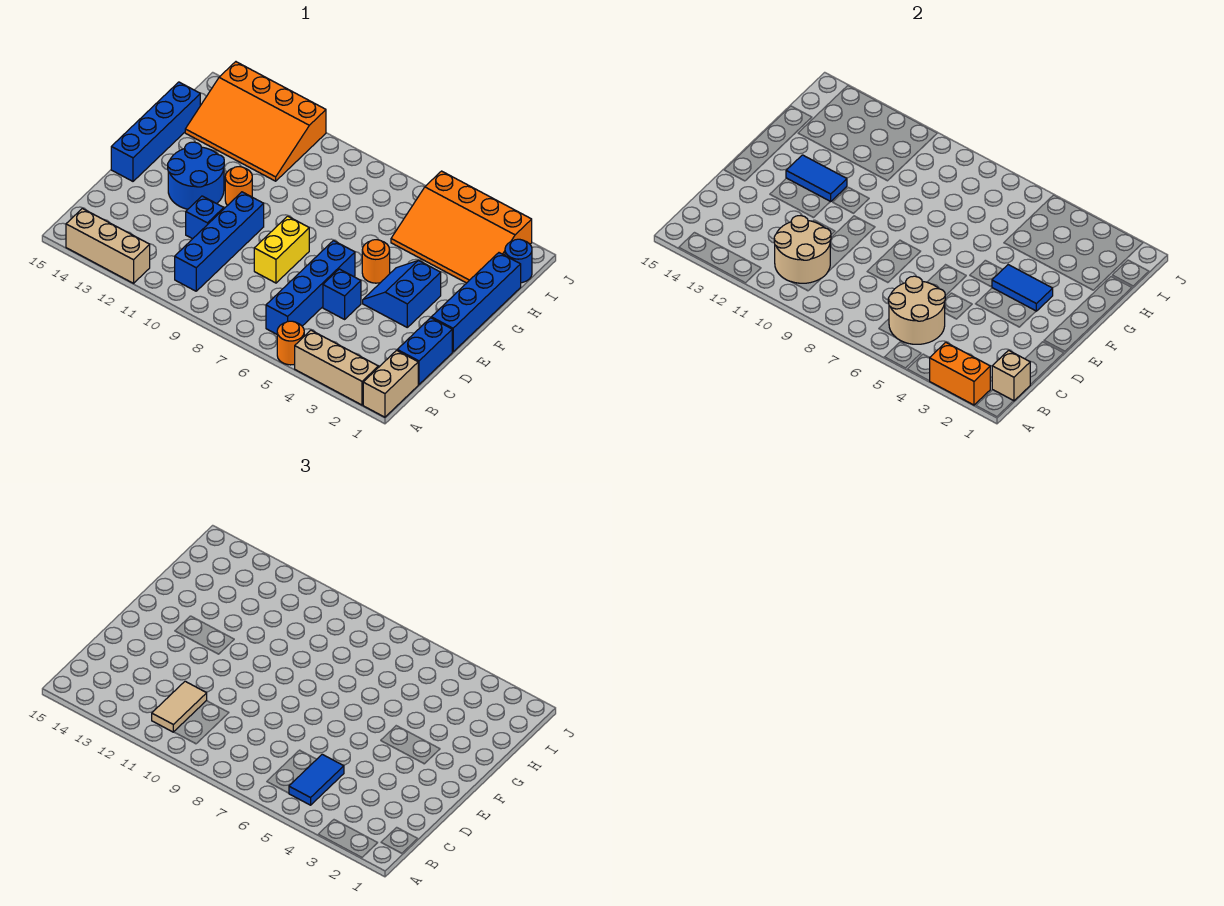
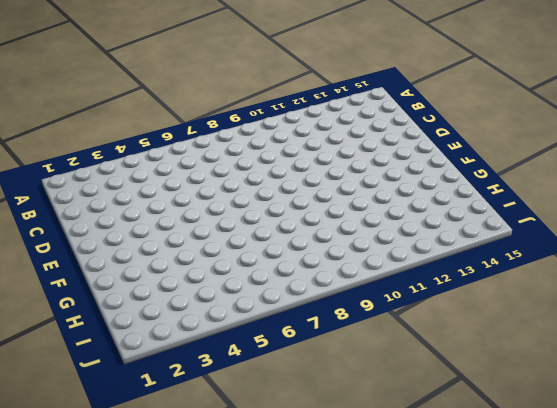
none -> tan 1x2 brick [363,350,418,417]
none -> tan 1x3 brick [295,330,378,405]
none -> orange 1x1 round brick [277,321,304,365]

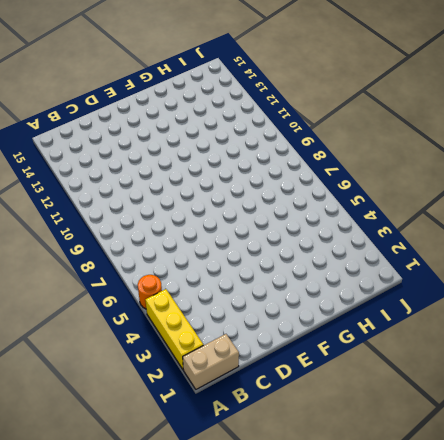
yellow 1x3 brick [145,289,203,369] -> tan 1x3 brick [295,330,378,405]
none -> tan 1x3 brick [66,208,150,283]
none -> blue 1x4 brick [266,241,355,334]
none -> blue 1x4 brick [175,192,264,291]

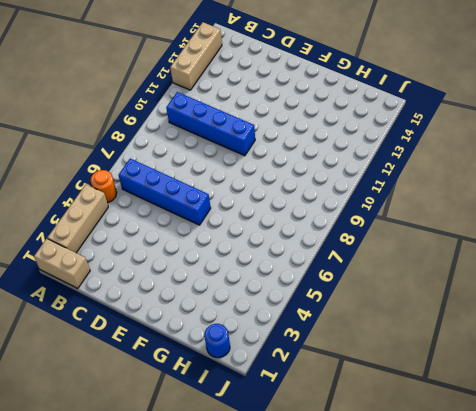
none -> blue 1x2 brick [397,318,452,384]
none -> blue 1x1 brick [323,269,361,319]
none -> yellow 1x2 brick [254,216,309,283]

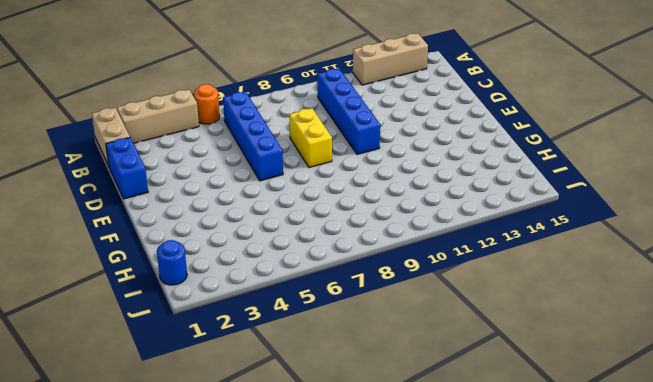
none -> blue 1x1 brick [323,269,361,319]
none -> blue 1x1 brick [186,196,224,239]
none -> blue 1x4 brick [431,253,521,352]

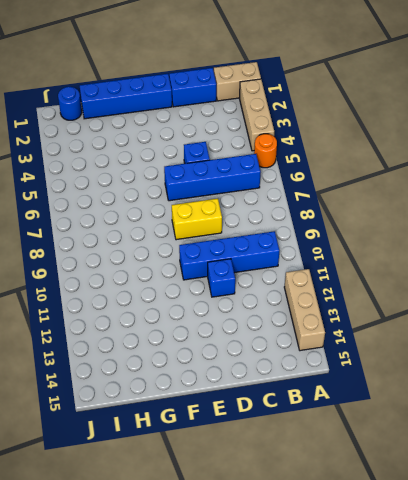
none -> blue 2x2 slope [363,260,441,327]
none -> blue 2x2 round brick [168,142,224,209]
none -> blue 1x4 brick [111,82,200,181]

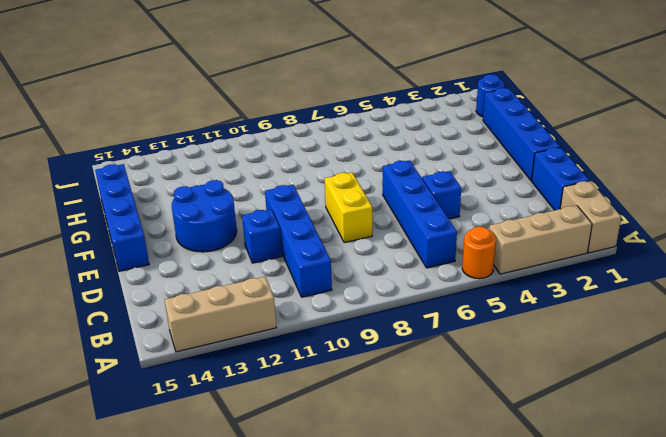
none -> blue 2x2 slope [363,260,441,327]
none -> orange 1x1 round brick [362,240,390,283]
none -> orange 1x1 round brick [225,167,252,206]

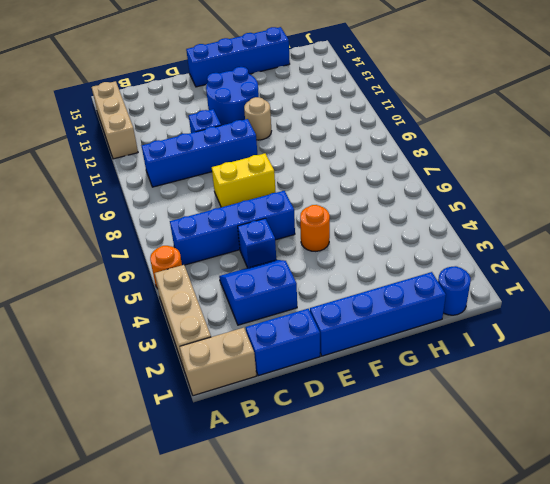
blue 2x2 slope [219,260,297,325] -> blue 2x2 slope moved to [363,260,441,327]
tan 1x1 round brick [244,97,271,140] -> orange 1x1 round brick [225,167,252,206]
none -> orange 3x4 slope [391,171,532,283]
none -> orange 3x4 slope [185,62,326,181]
none -> orange 1x2 brick [930,342,990,405]

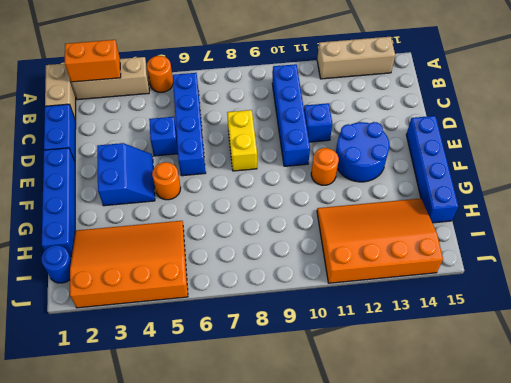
none -> tan 1x1 brick [992,350,1030,401]
none -> tan 2x2 round brick [888,276,945,344]
none -> tan 2x2 round brick [774,216,831,283]

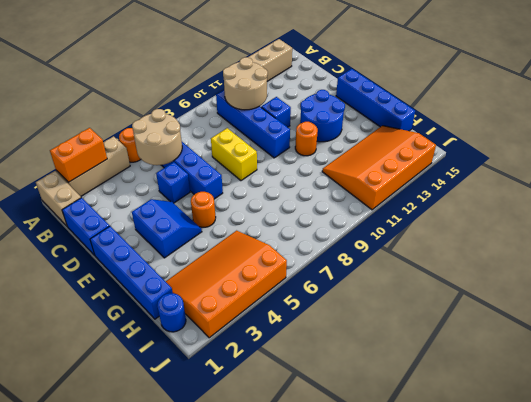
none -> tan 1x1 brick [992,350,1030,401]
none -> blue 1x2 tile [992,265,1053,311]
none -> blue 1x2 tile [786,155,847,202]

